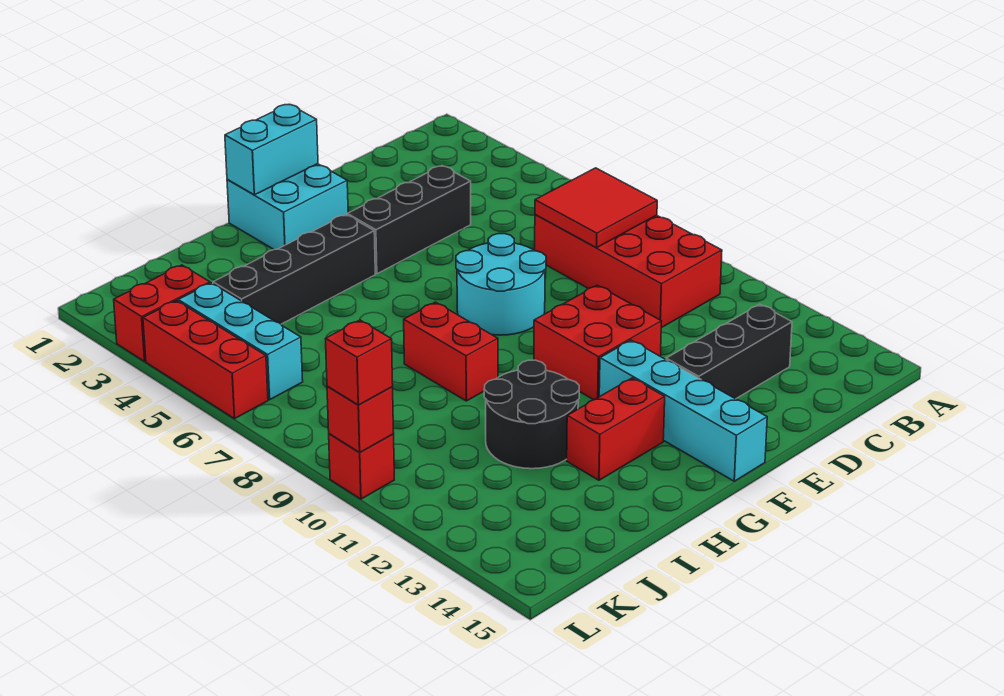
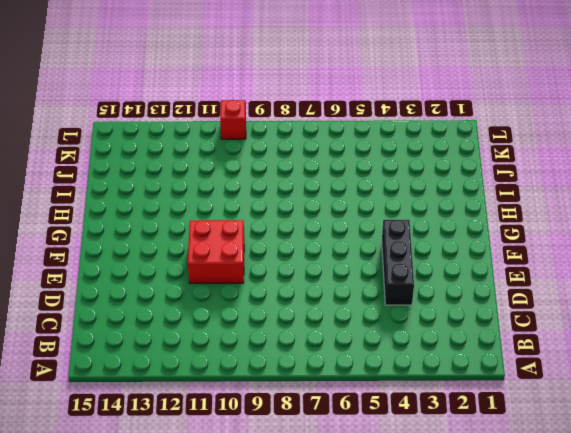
none -> red 2x4 brick [535,215,722,328]
none -> black 1x3 brick [666,304,792,399]
none -> cyan 2x2 round brick [456,234,546,335]

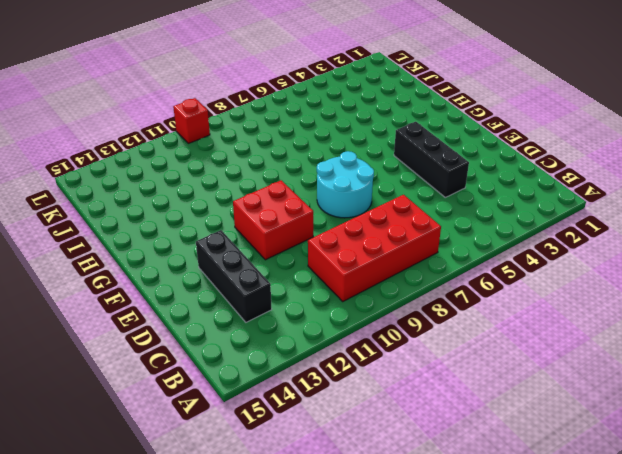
none -> cyan 2x2 brick [227,164,348,250]
none -> cyan 1x4 brick [599,340,767,481]
none -> black 1x4 brick [213,215,375,324]

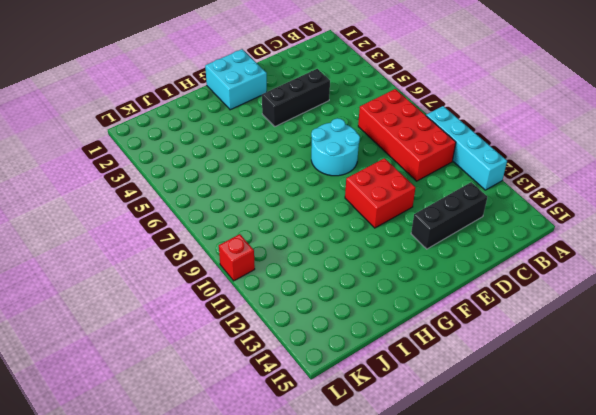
cyan 1x4 brick [426,106,507,190] -> cyan 1x4 brick moved to [599,340,767,481]
none -> black 1x4 brick [213,215,375,324]
none -> red 1x2 brick [567,378,665,480]
none -> red 1x2 brick [404,302,498,401]

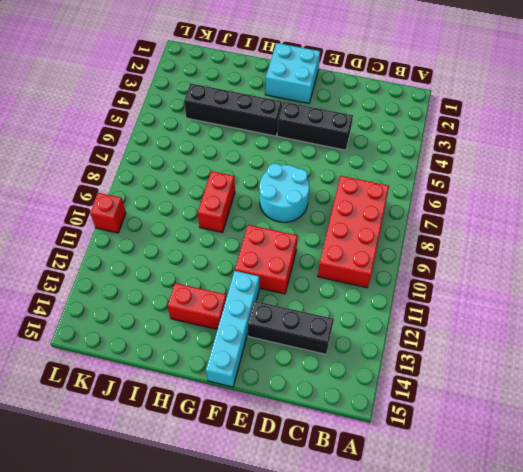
none -> black 2x2 round brick [484,360,579,469]
none -> red 1x2 brick [114,265,210,361]
none -> cyan 1x3 brick [178,283,303,400]

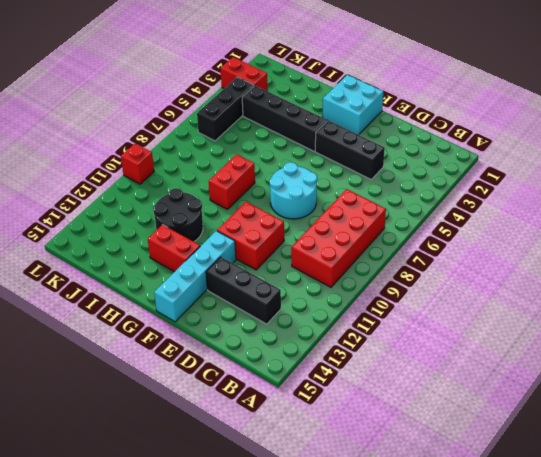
black 1x3 brick [197,77,254,141] -> cyan 1x3 brick [178,283,303,400]
none -> red 1x3 brick [143,301,268,419]
none -> red 2x2 tile [535,168,657,248]
none -> cyan 1x2 brick [225,105,318,195]

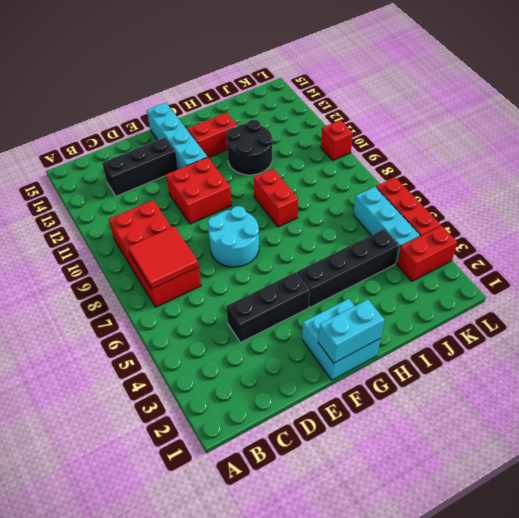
none -> red 1x1 brick [327,386,394,452]
none -> red 1x1 brick [326,320,393,405]

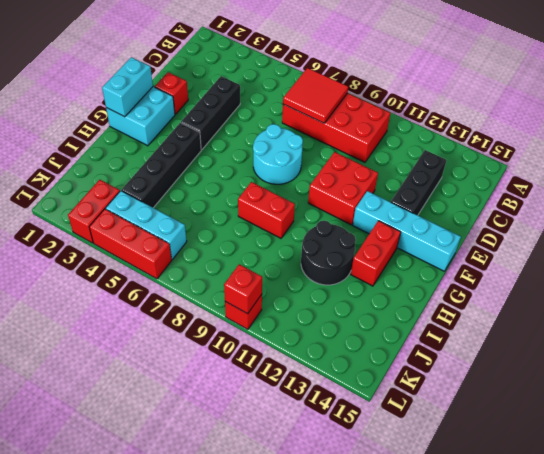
red 1x1 brick [155,72,188,114] -> red 1x1 brick moved to [326,320,393,405]

